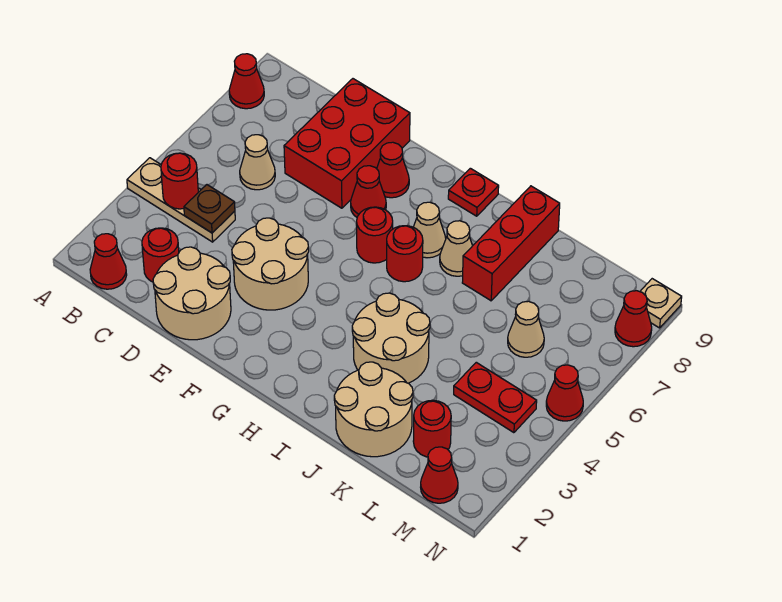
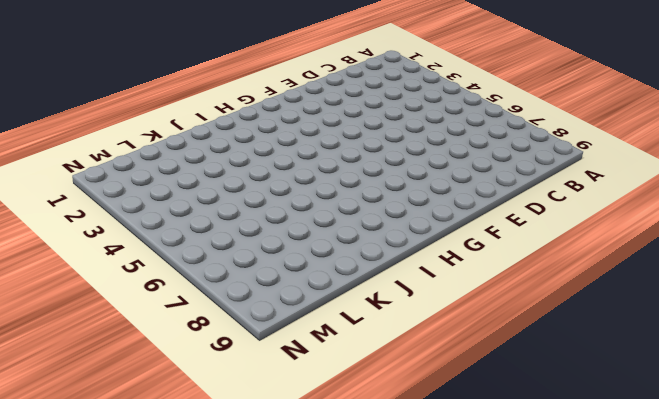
none -> tan 1x3 plate [127,158,235,242]
none -> red 1x1 cone [229,54,264,109]
none -> red 1x1 cone [90,234,127,289]

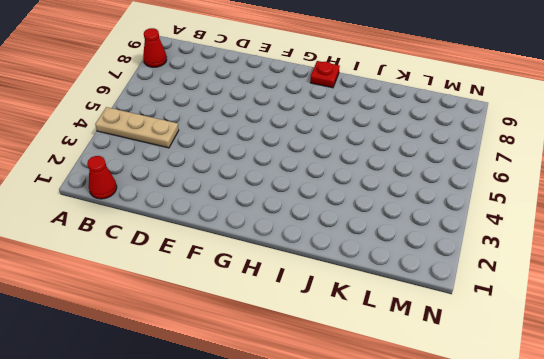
none -> red 1x1 round brick [142,228,179,282]
none -> tan 1x1 cone [240,135,275,190]
none -> tan 2x2 round brick [153,247,231,340]

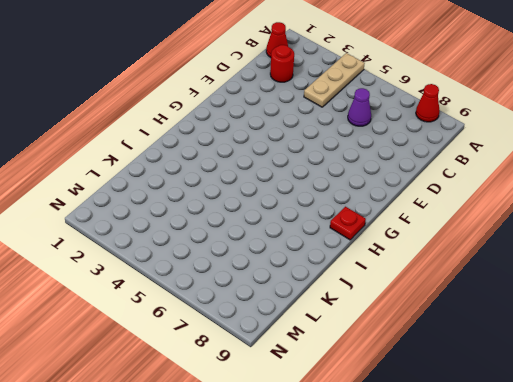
purple 1x1 cone [348,88,371,126] -> tan 1x1 cone [240,135,275,190]
none -> tan 2x2 round brick [153,247,231,340]
none -> red 2x3 brick [284,79,410,208]
none -> tan 2x2 round brick [232,218,309,310]

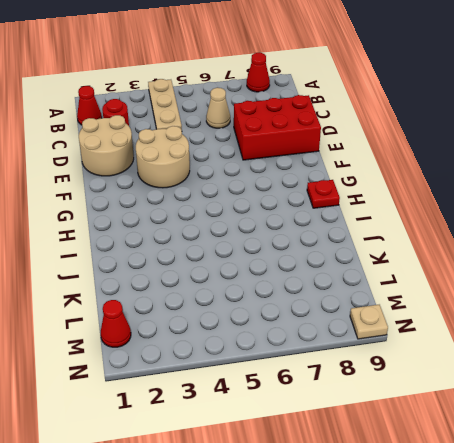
none -> red 1x1 cone [351,166,386,217]
none -> red 1x1 cone [377,142,409,198]
none -> red 1x1 round brick [357,207,393,263]

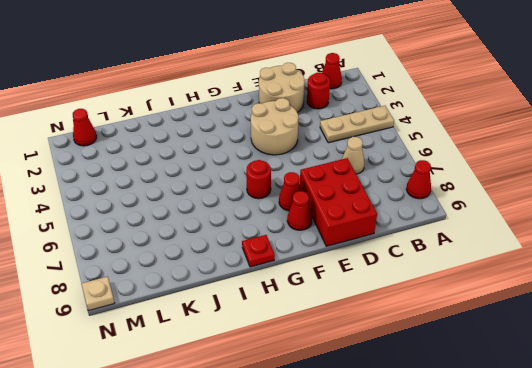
none -> red 1x1 round brick [387,226,423,282]
none -> tan 1x1 cone [413,202,446,258]
none -> tan 2x2 round brick [352,293,430,383]

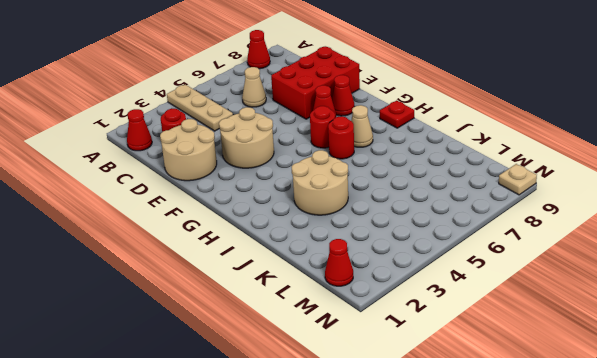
none -> tan 1x1 cone [440,221,472,276]
none -> tan 2x2 round brick [334,362,413,457]
none -> red 1x3 brick [462,186,560,301]

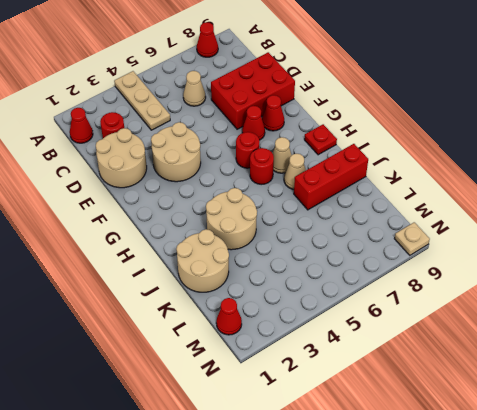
none -> red 1x1 round brick [413,400,451,457]
none -> red 1x2 plate [454,362,537,433]
none -> tan 1x1 cone [508,301,544,357]

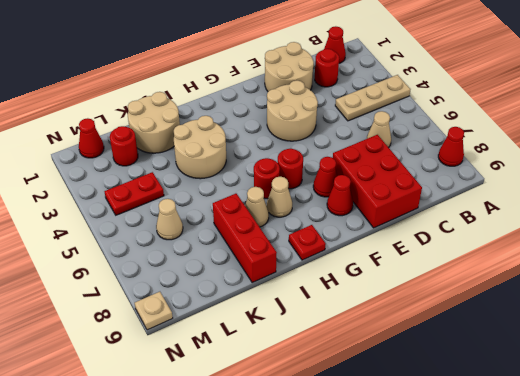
none -> red 1x1 cone [546,365,583,421]
none -> red 1x1 cone [615,291,652,347]
none -> red 1x1 round brick [161,153,198,209]

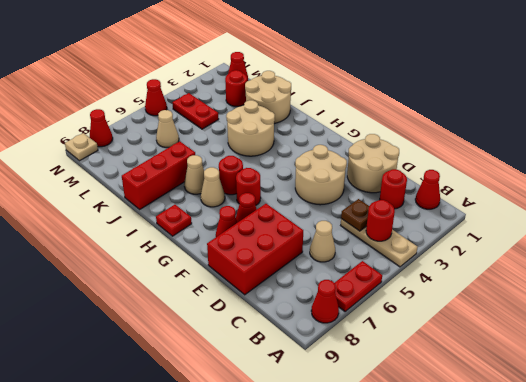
red 1x2 plate [334,261,382,312] -> none

